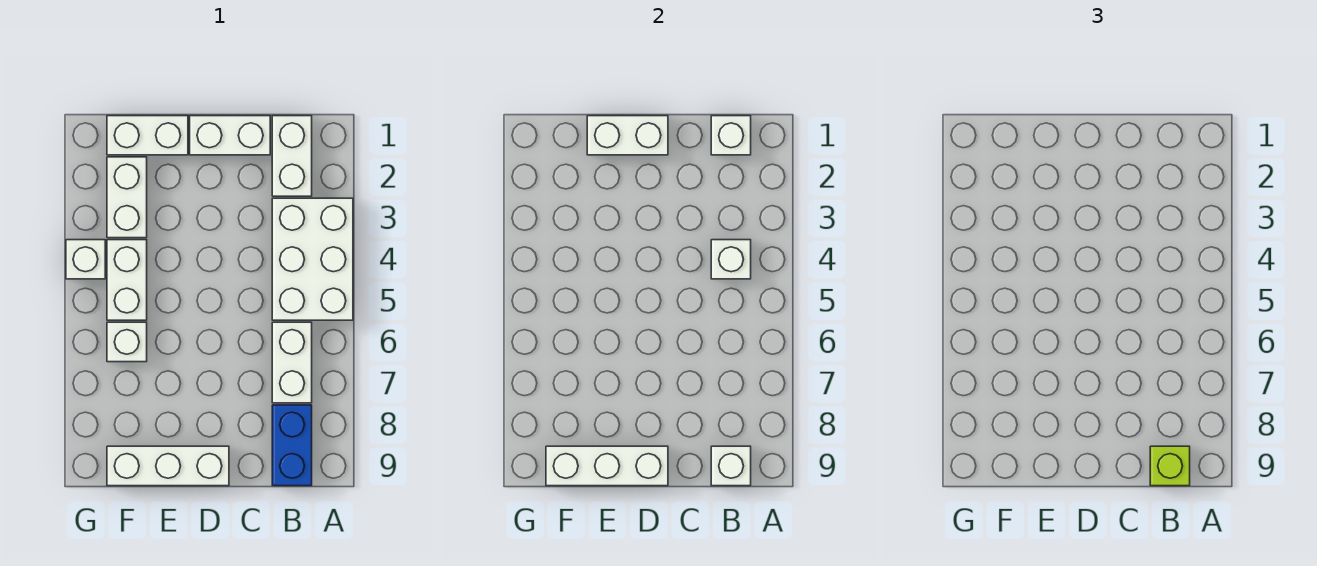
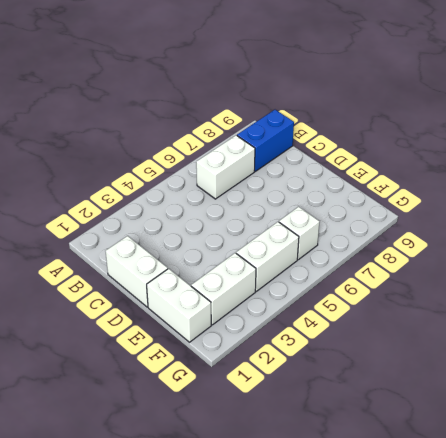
none -> white 2x3 brick [272,198,353,320]
none -> white 1x2 brick [272,116,312,196]
none -> white 1x3 brick [107,446,229,486]

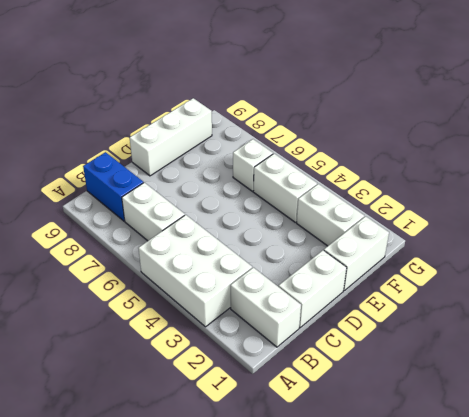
none -> white 1x1 brick [66,240,105,279]
none -> white 1x1 brick [711,116,751,155]
none -> white 1x1 brick [711,240,751,279]

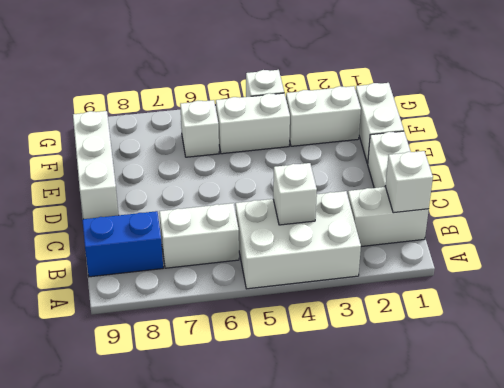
none -> white 1x1 brick [711,446,751,486]
none -> white 1x2 brick [587,116,668,155]
none -> white 1x3 brick [546,446,668,486]

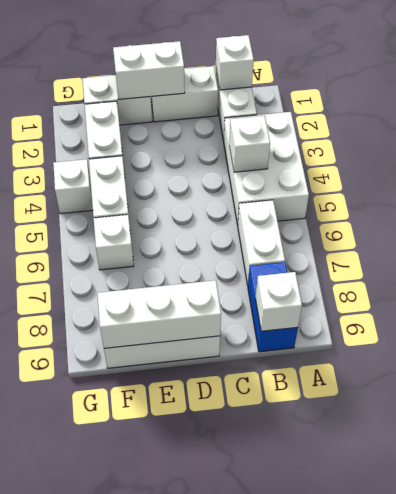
none -> lime 1x1 brick [1150,446,1190,486]

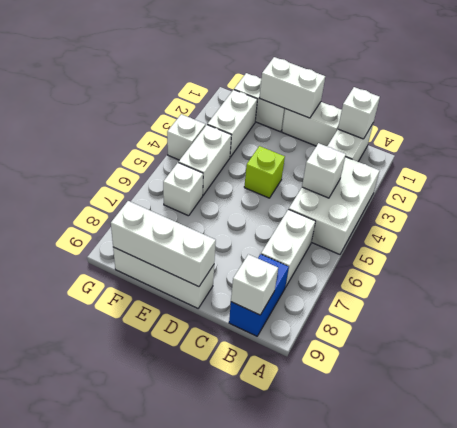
lime 1x1 brick [244,146,285,198] -> lime 1x1 brick moved to [1150,446,1190,486]

